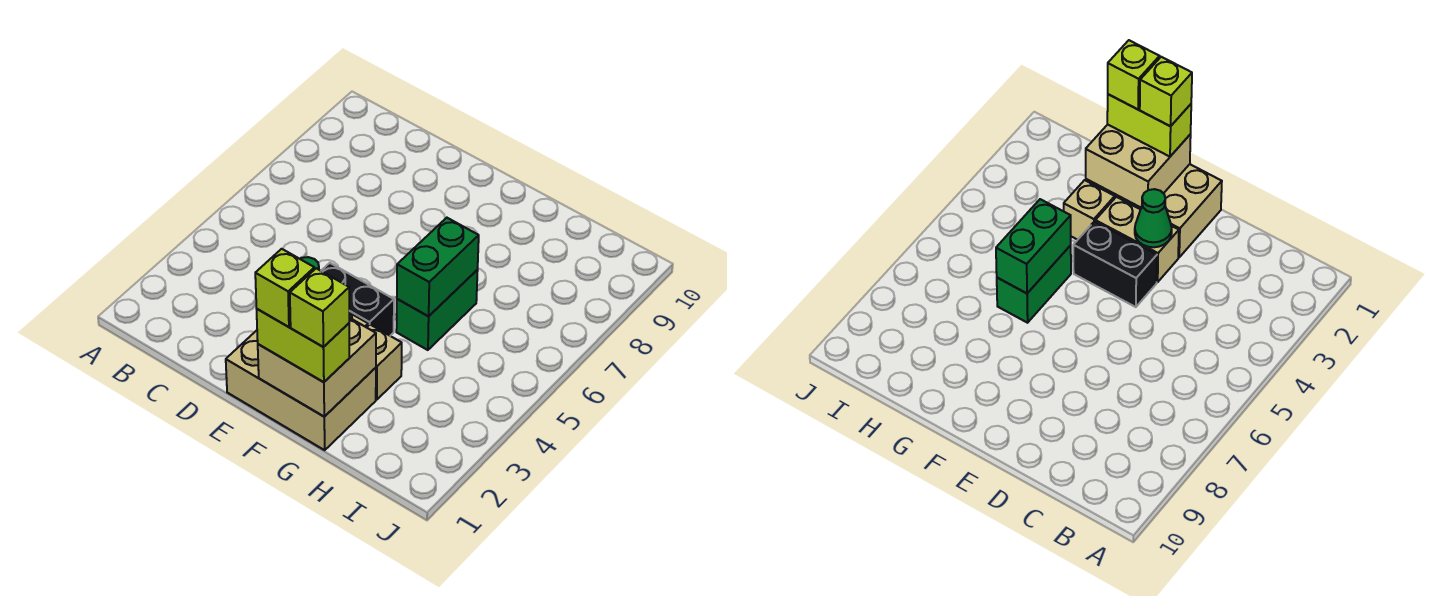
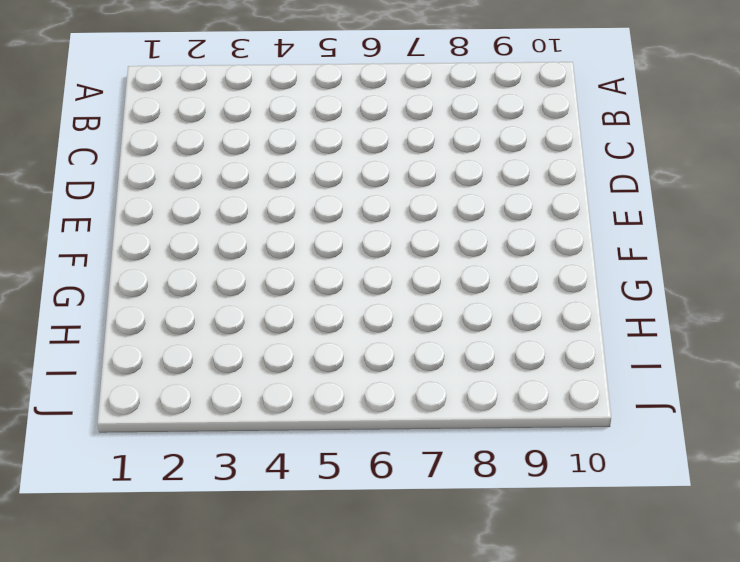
none -> tan 2x3 brick [226,330,376,450]
none -> tan 1x2 brick [1095,197,1179,282]

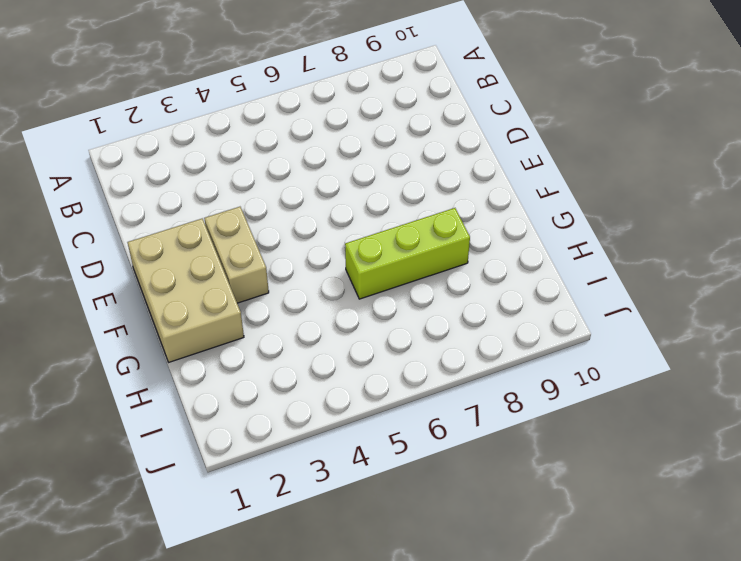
lime 1x3 brick [345,208,470,299] -> green 1x2 brick [396,270,478,350]
none -> black 1x2 brick [321,263,394,336]
none -> tan 1x1 brick [367,325,402,399]

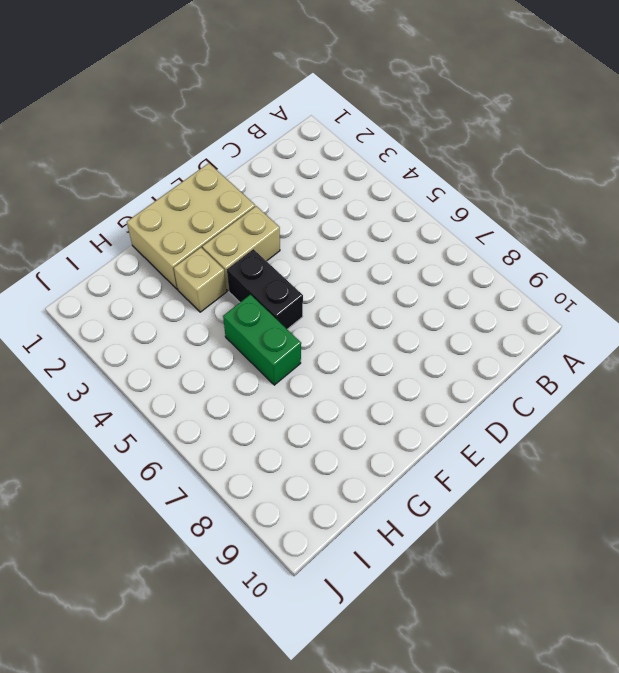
black 1x2 brick [227,249,303,329] -> black 1x2 brick turned to [321,263,394,336]
none -> green 1x1 cone [1135,189,1172,247]
none -> tan 2x2 brick [258,318,376,417]

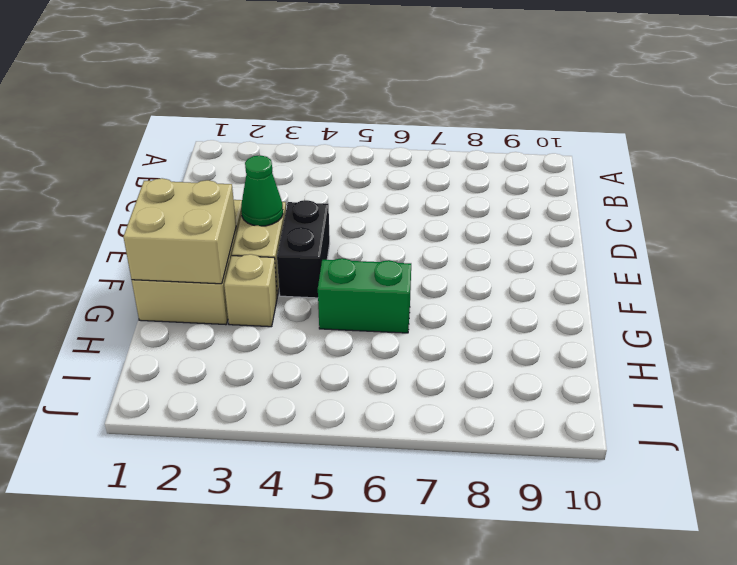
none -> green 1x2 brick [397,218,479,316]
none -> lime 1x2 brick [257,309,350,382]

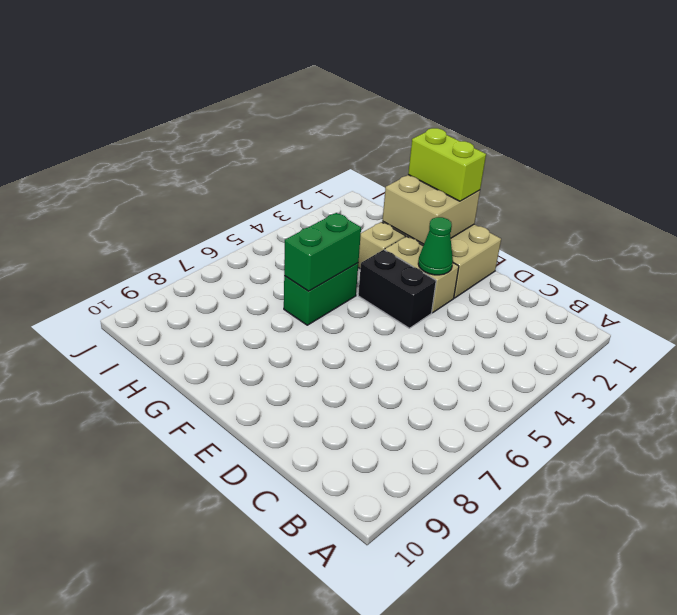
none -> lime 1x1 brick [255,249,314,327]
none -> lime 1x1 brick [290,268,349,347]

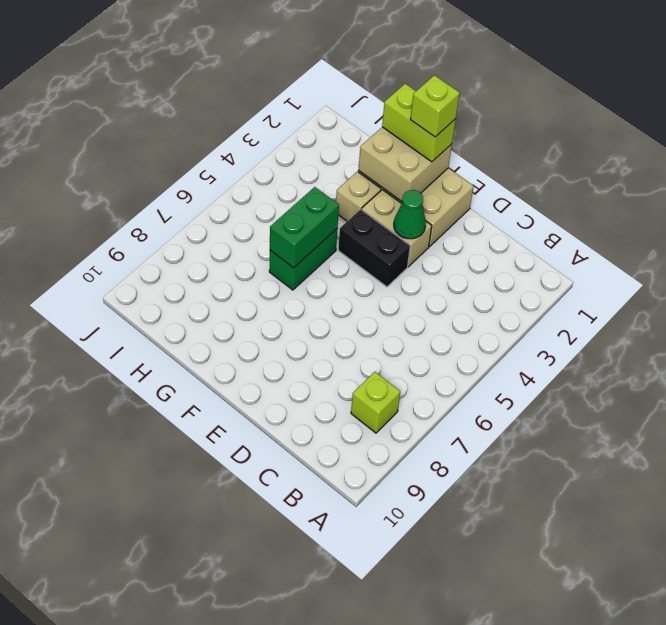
lime 1x1 brick [351,372,400,433] -> lime 1x1 brick moved to [290,268,349,347]

